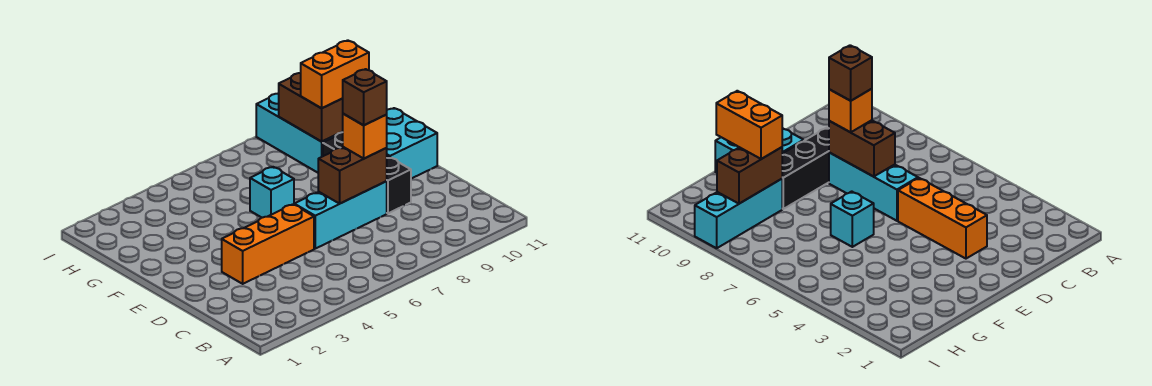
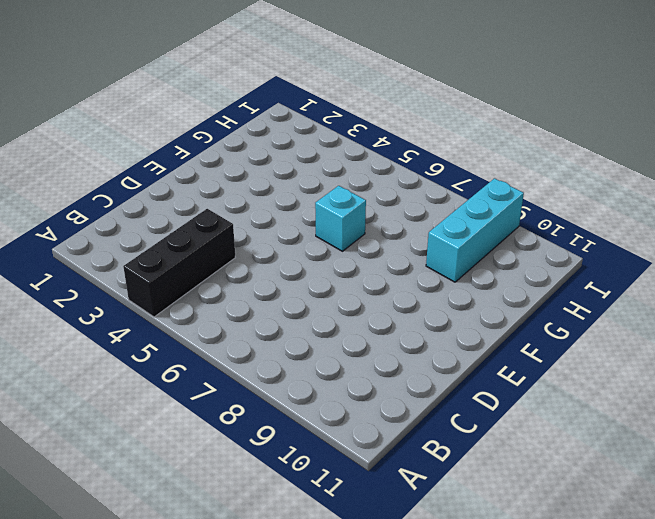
black 1x3 brick [123,209,235,317] -> black 1x3 brick moved to [323,132,411,213]
none -> orange 1x3 brick [222,204,314,284]
none -> cyan 1x3 brick [294,181,387,249]

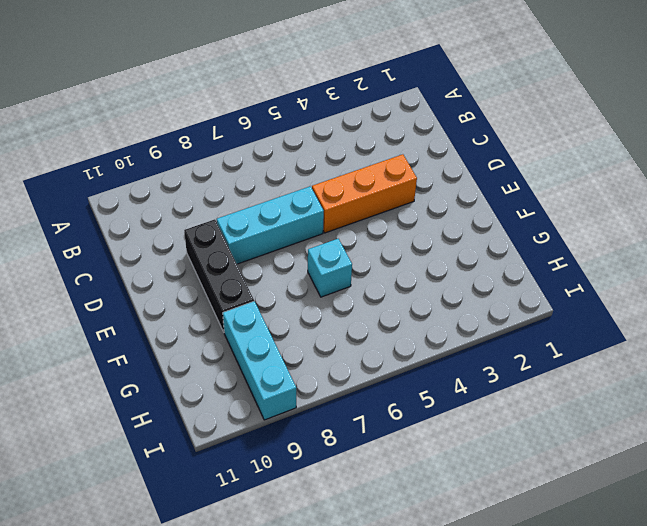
none -> cyan 2x2 brick [386,108,437,179]
none -> brown 1x2 brick [318,147,387,204]

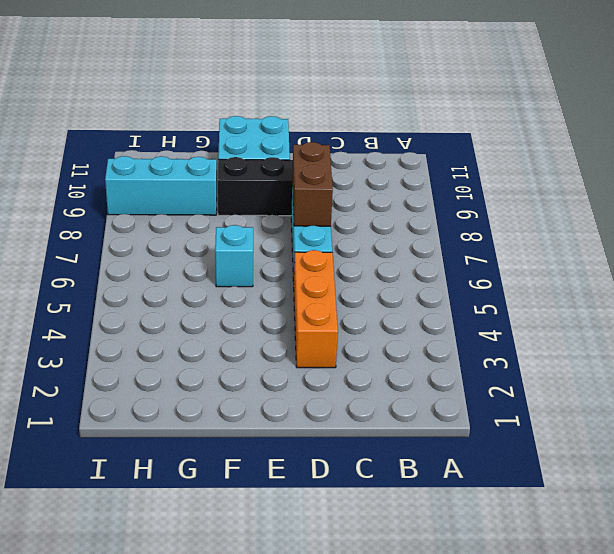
none -> brown 1x2 brick [278,73,343,142]
none -> orange 1x1 brick [343,114,387,159]

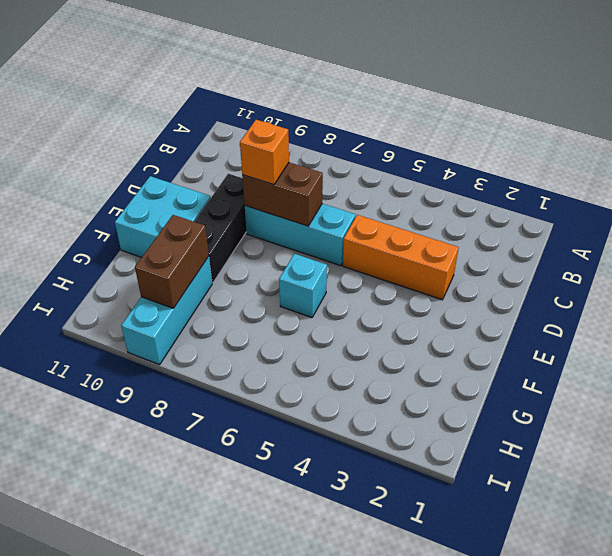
none -> orange 1x2 brick [301,40,369,108]
none -> brown 1x1 brick [342,69,387,125]

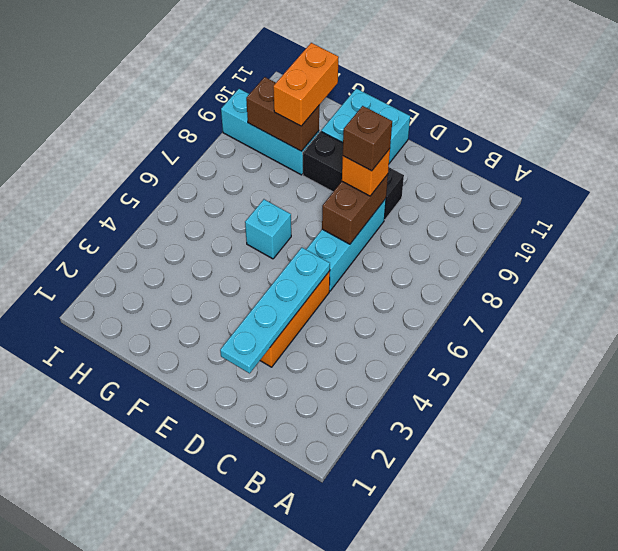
cyan 1x4 plate [220,248,330,373] -> none

